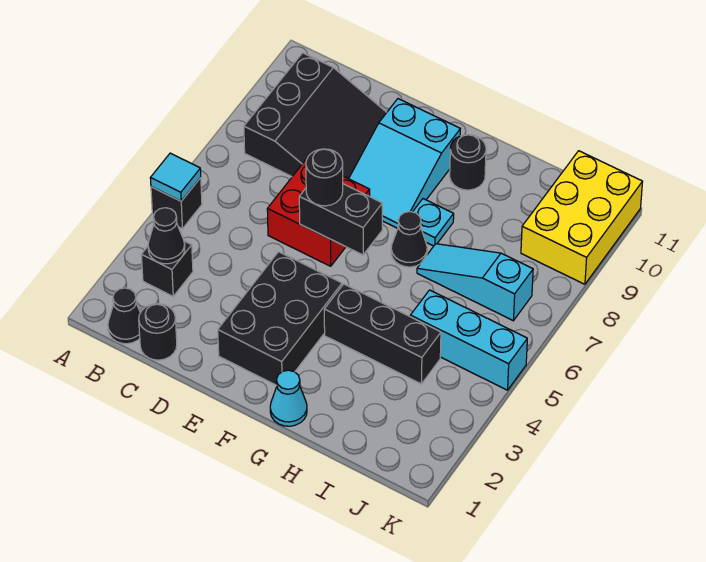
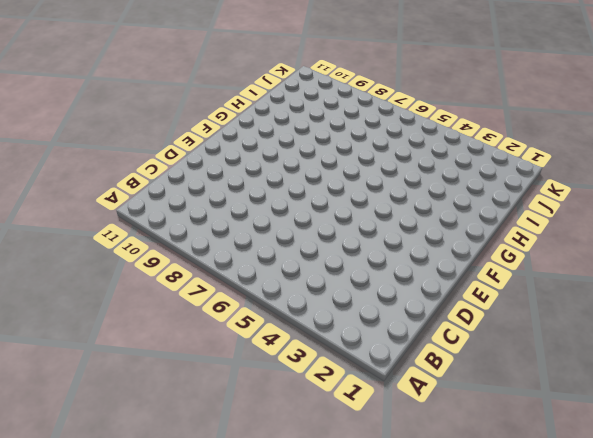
none -> black 1x1 brick [151,178,202,229]
none -> black 1x1 cone [108,288,141,344]
none -> black 1x1 brick [141,241,193,296]

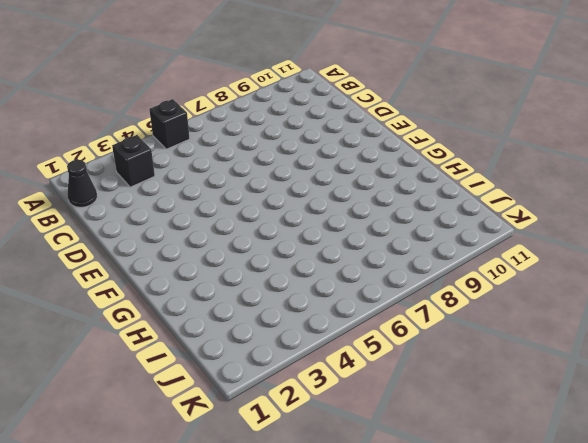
none -> black 3x3 slope [244,53,387,179]
none -> black 1x1 round brick [139,304,177,360]
none -> red 2x2 brick [267,159,370,266]

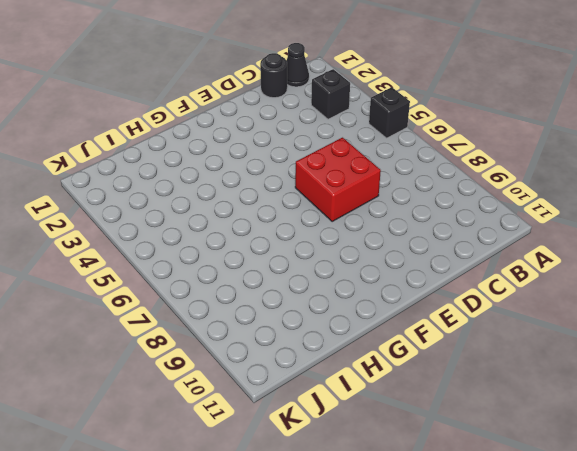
none -> black 3x3 slope [244,53,387,179]
none -> black 2x3 brick [218,252,342,385]
none -> cyan 2x3 slope [349,99,460,228]

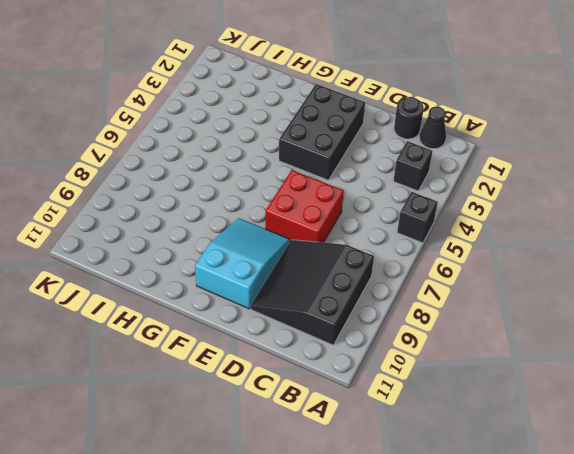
none -> cyan 1x1 cone [270,370,307,426]
none -> black 1x3 brick [324,284,441,384]
none -> black 1x1 cone [391,212,427,267]

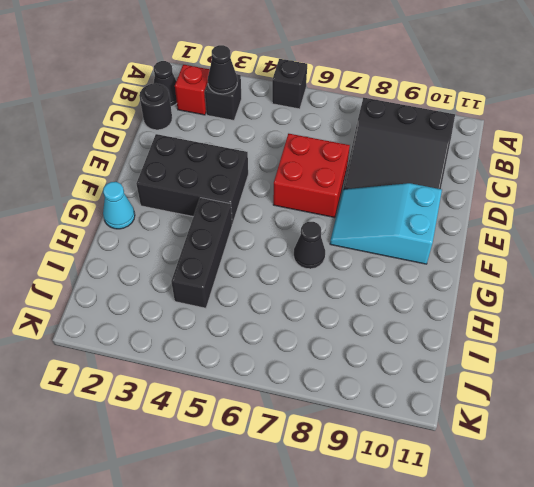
red 1x1 brick [175,65,210,115] -> none
none -> cyan 1x1 plate [413,199,454,246]
none -> black 1x1 round brick [450,135,486,190]
none -> cyan 1x3 slope [417,244,533,321]

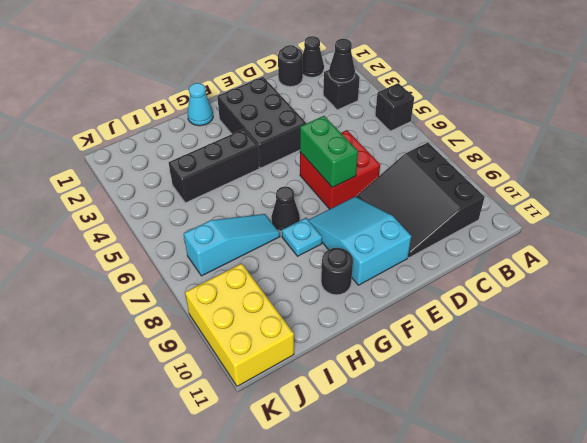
green 1x2 brick [300,116,358,188] -> black 1x2 brick [299,184,382,255]
none -> cyan 1x3 brick [410,290,527,390]
none -> cyan 1x1 tile [150,153,201,201]
none -> black 1x1 round brick [306,149,343,206]

